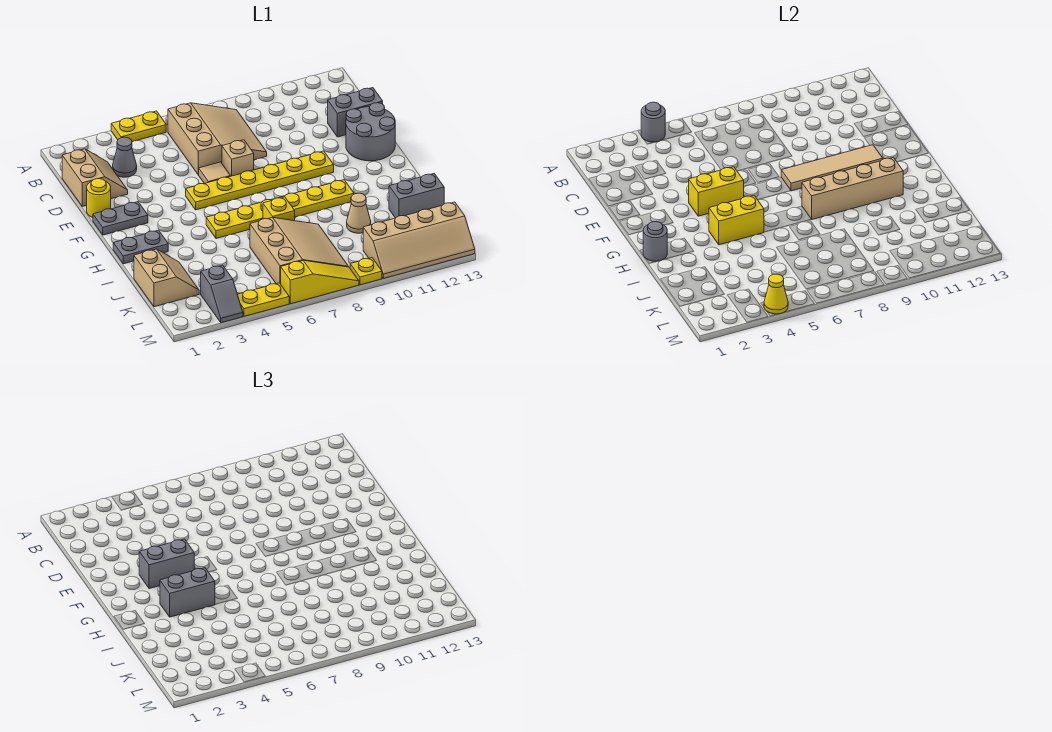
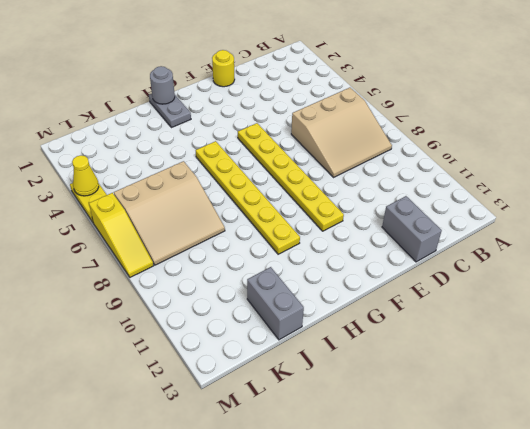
none -> yellow 1x2 plate [111,111,166,142]
none -> tan 2x2 slope [62,149,128,206]
none -> grey 1x1 cone [113,137,137,177]
none -> tan 1x1 tile [199,162,230,184]

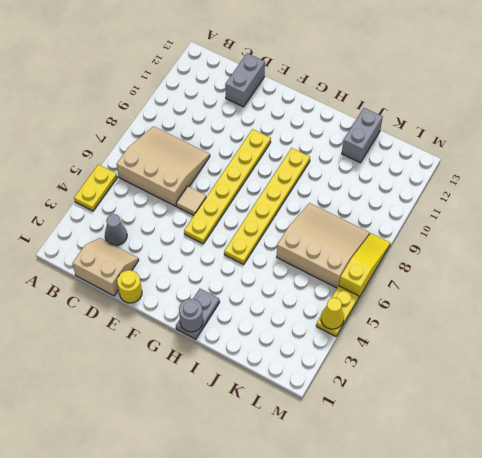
none -> tan 1x1 brick [222,140,254,176]
none -> grey 2x2 round brick [346,103,395,161]
none -> grey 1x2 plate [93,202,148,235]
none -> yellow 1x1 brick [263,197,295,221]

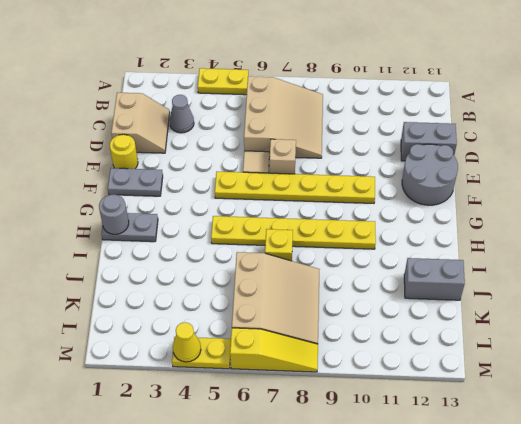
none -> tan 2x2 slope [134,249,199,307]
none -> tan 1x1 cone [347,193,371,233]
none -> grey 1x2 slope [201,265,243,323]
none -> tan 2x4 slope [363,202,475,278]

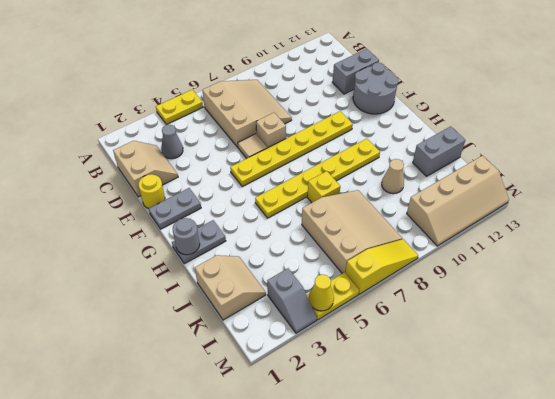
none -> yellow 1x1 plate [350,258,382,285]
none -> grey 1x1 round brick [641,102,665,142]
none -> yellow 1x2 brick [689,167,744,216]
none -> tan 1x4 tile [781,145,883,191]

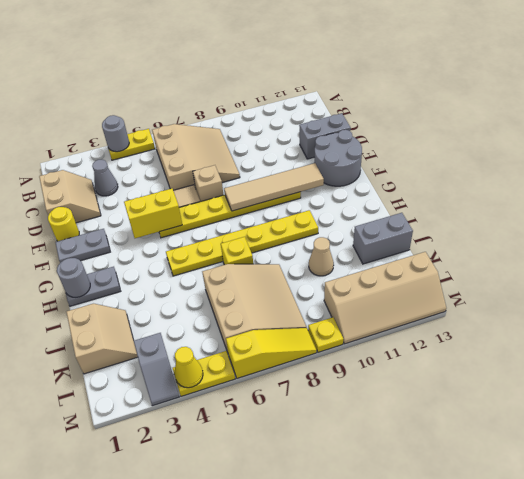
none -> yellow 1x2 brick [709,196,764,245]
none -> tan 1x4 brick [802,157,903,219]
none -> grey 1x2 brick [139,539,194,589]
none -> grey 1x2 brick [160,568,215,617]

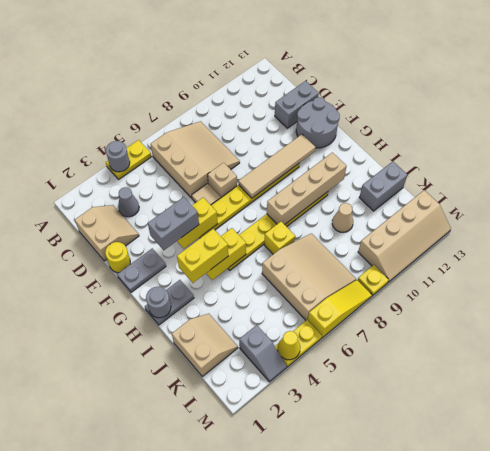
yellow 1x2 brick [177,229,228,283] -> grey 1x2 brick [160,568,215,617]

